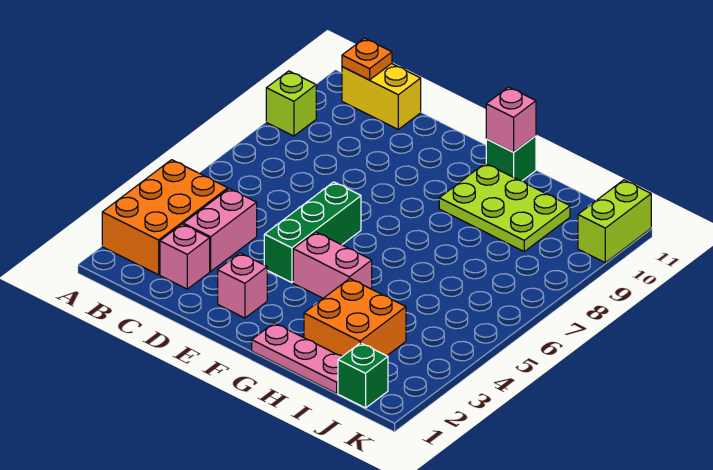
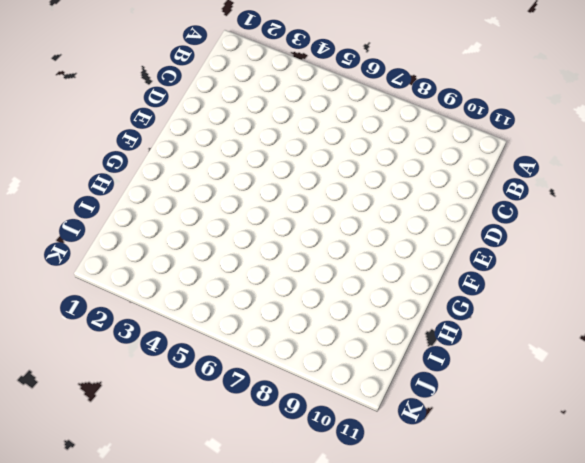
none -> orange 2x3 brick [102,160,228,275]
none -> lime 1x1 brick [266,71,316,136]
none -> yellow 1x2 brick [342,64,421,129]

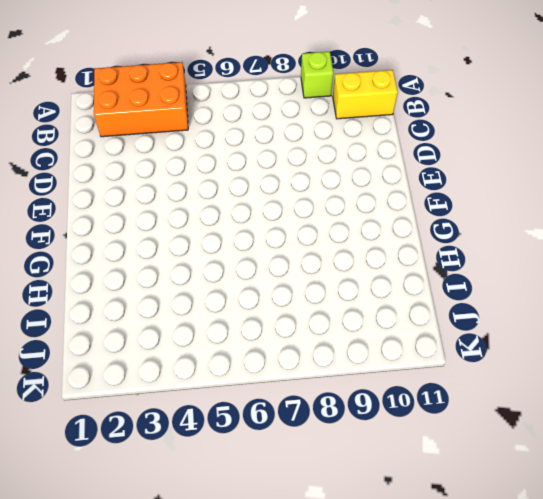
yellow 1x2 brick [333,70,398,119] -> yellow 1x2 brick turned to [342,64,421,129]
none -> pink 1x1 brick [160,224,210,289]
none -> pink 1x2 brick [183,189,257,271]
none -> pink 1x1 brick [218,253,267,318]

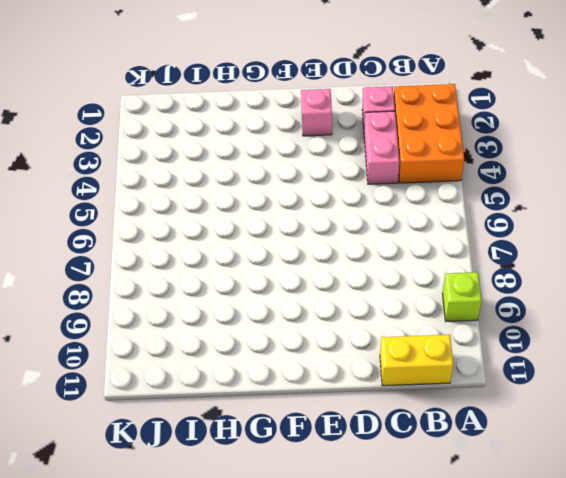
none -> green 1x3 brick [264,182,361,283]
none -> pink 1x2 brick [293,232,372,298]
none -> pink 1x3 plate [252,323,342,393]

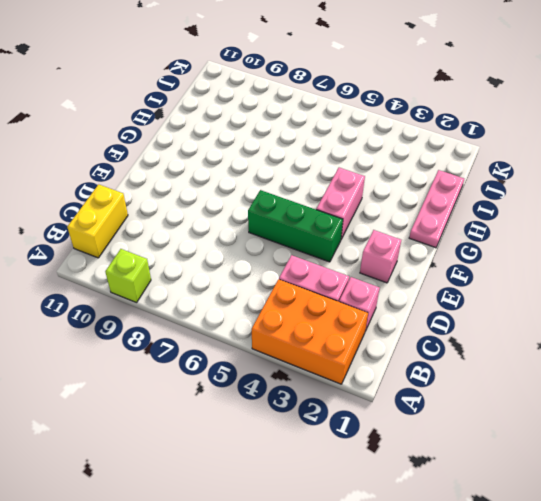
none -> lime 2x3 plate [439,163,570,251]
none -> green 1x1 brick [486,136,536,181]
none -> orange 2x2 brick [304,279,406,356]

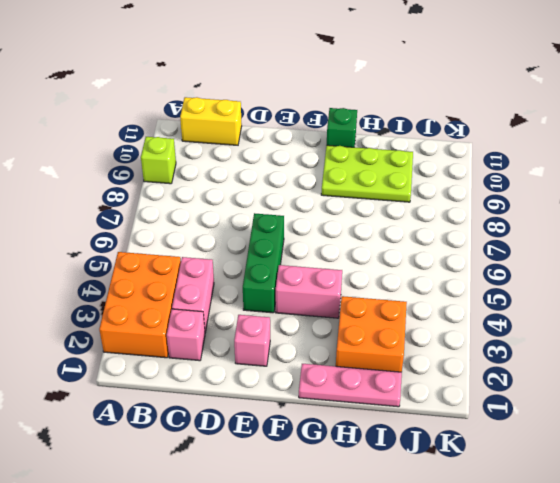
none -> green 1x1 brick [338,343,388,408]
none -> lime 1x2 brick [578,180,651,263]
none -> orange 1x1 plate [342,38,392,80]

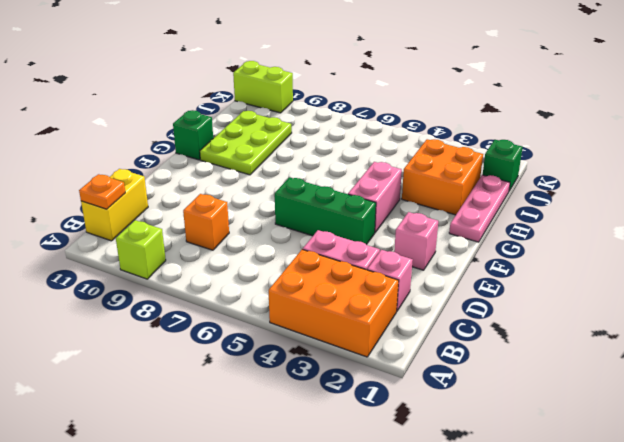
orange 1x1 brick [183,194,229,250] -> none
none -> pink 1x1 brick [486,87,536,152]

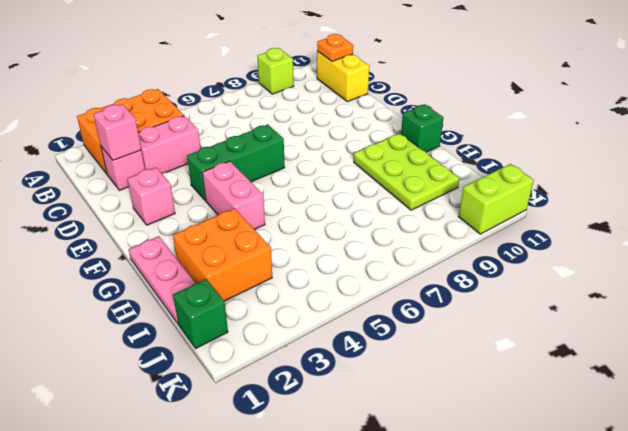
pink 1x1 brick [94,104,141,160] -> pink 1x1 brick moved to [486,87,536,152]

